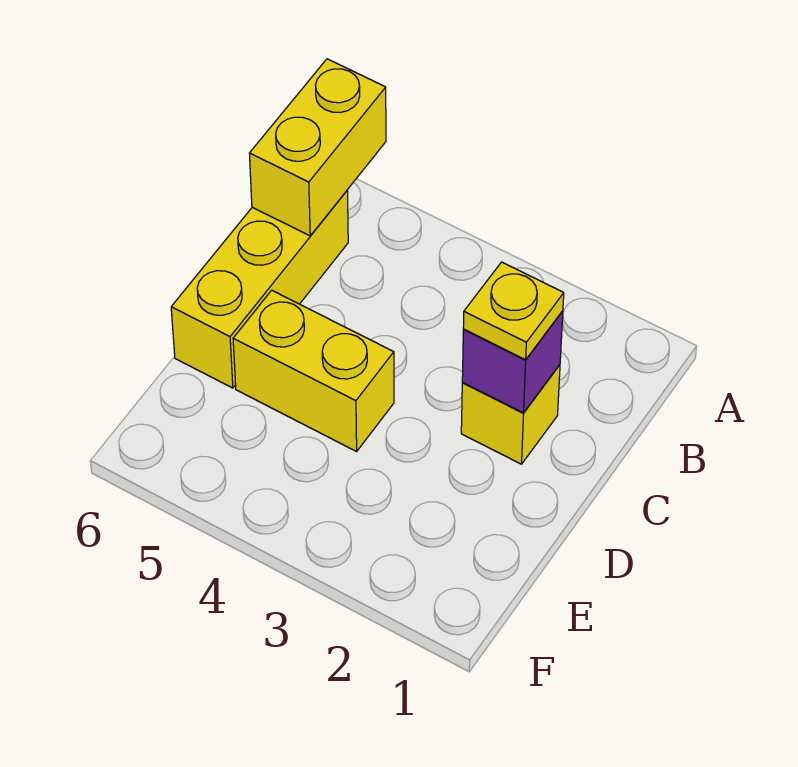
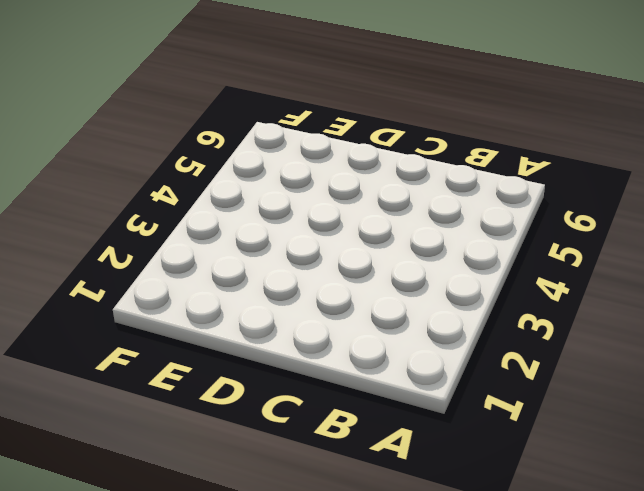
none -> yellow 1x3 brick [171,191,348,388]
none -> yellow 1x1 brick [461,365,560,464]

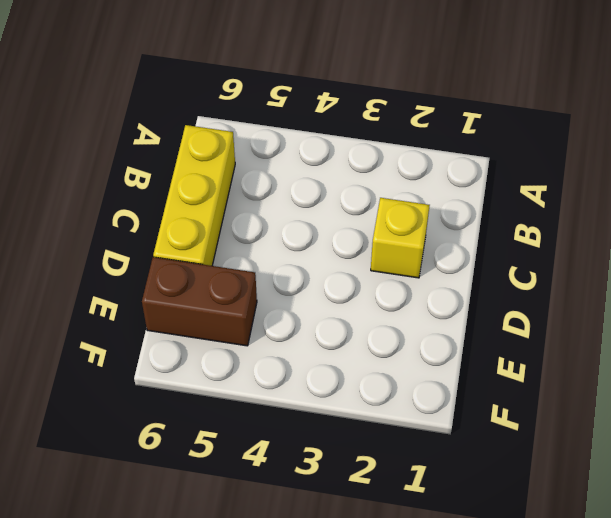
brown 1x2 brick [142,257,257,346] -> none
none -> yellow 1x2 brick [233,290,394,451]
none -> yellow 1x2 brick [249,59,386,236]

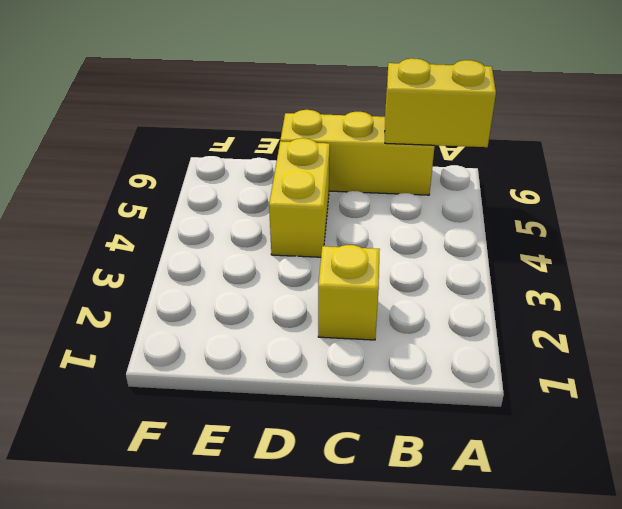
none -> purple 1x1 brick [462,311,563,413]
none -> yellow 1x1 plate [463,262,564,360]

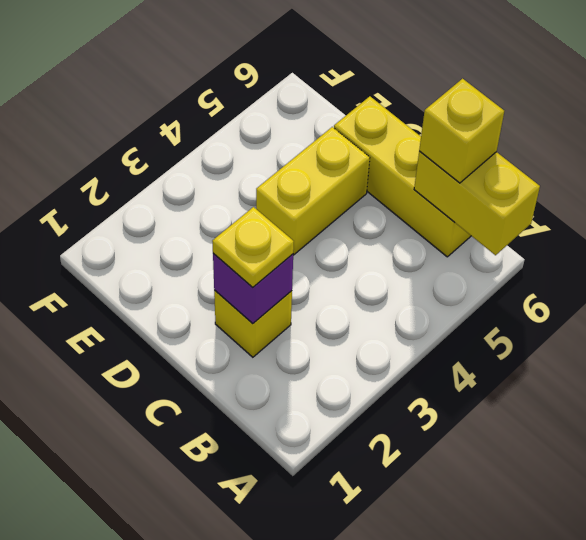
yellow 1x1 brick [419,79,504,183] -> none

